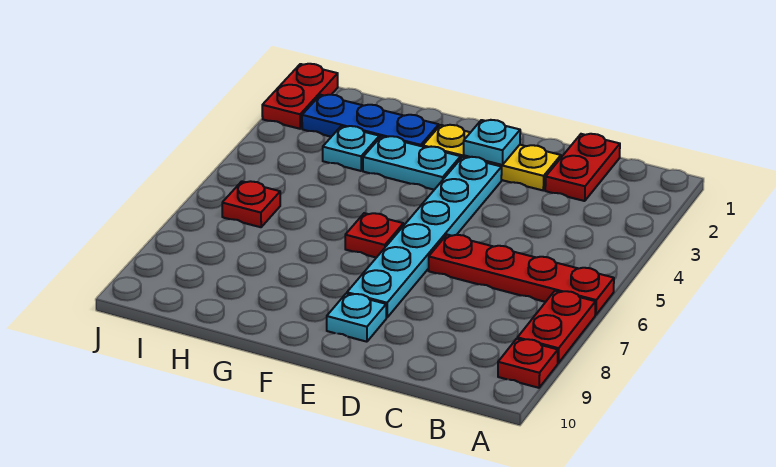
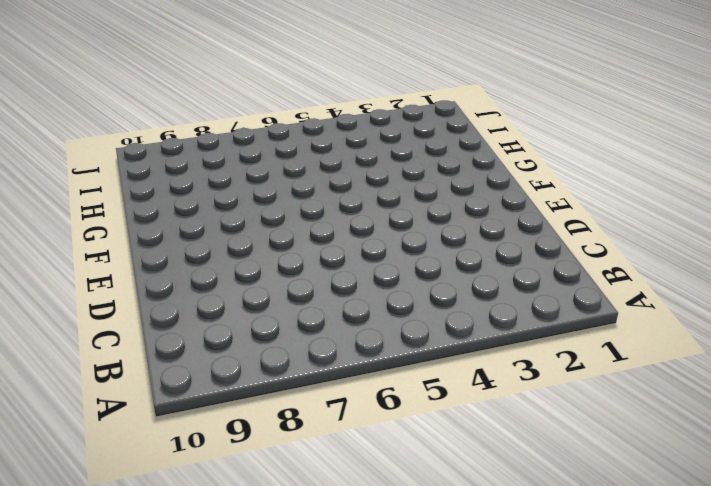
none -> red 1x4 plate [429,235,614,315]
none -> red 1x2 plate [518,291,595,363]
none -> red 1x1 plate [498,339,558,388]

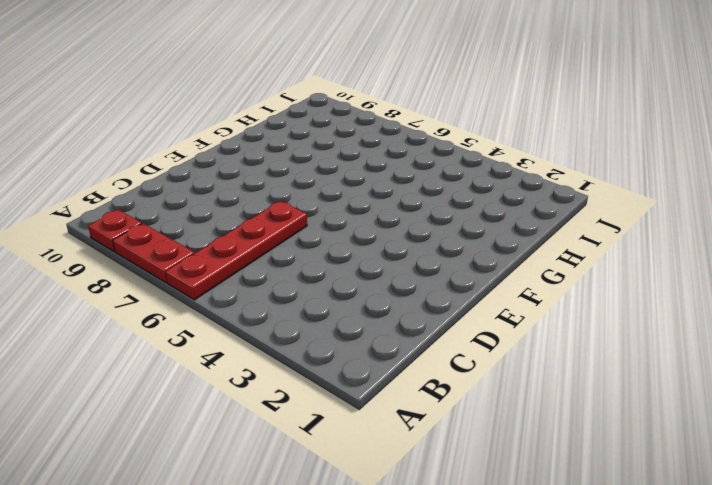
none -> red 1x2 plate [545,134,620,201]
none -> yellow 1x3 plate [423,125,561,190]
none -> cyan 1x6 plate [347,157,502,318]

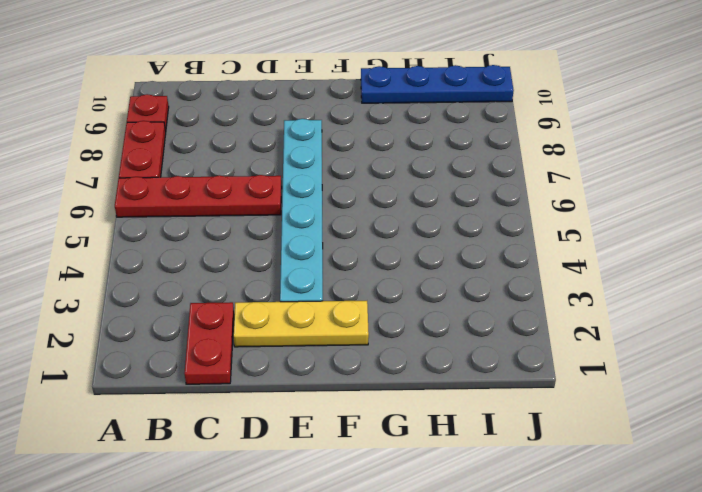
blue 1x4 plate [361,65,514,103] -> none
none -> cyan 1x1 plate [327,293,386,342]
none -> cyan 1x2 plate [363,136,461,190]
none -> red 1x1 plate [345,213,403,258]

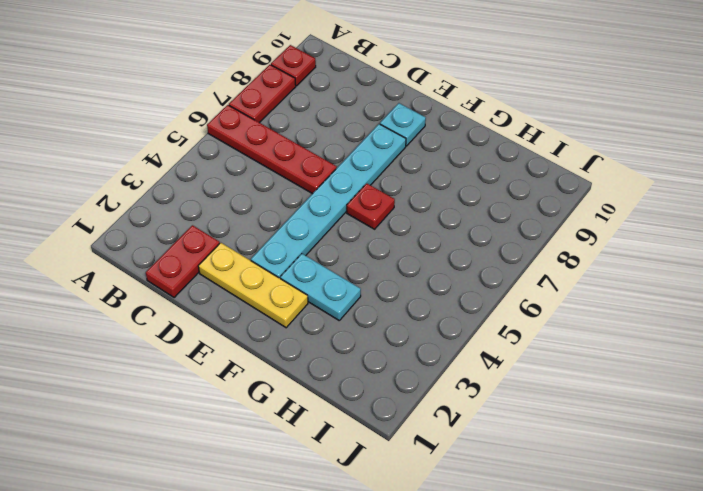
none -> blue 1x3 plate [302,95,439,146]
none -> cyan 1x1 plate [323,126,379,171]
none -> red 1x1 plate [222,181,280,227]

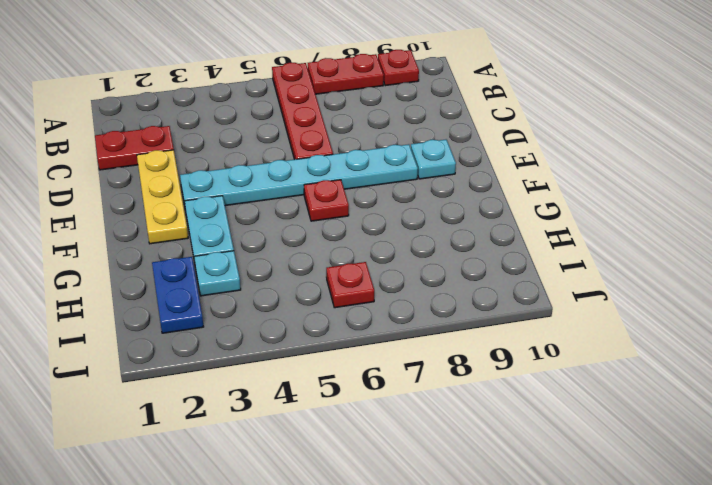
blue 1x2 plate [152,257,204,333] -> blue 1x3 plate [302,95,439,146]
none -> red 1x2 plate [262,64,338,129]
none -> cyan 1x1 plate [464,120,520,165]

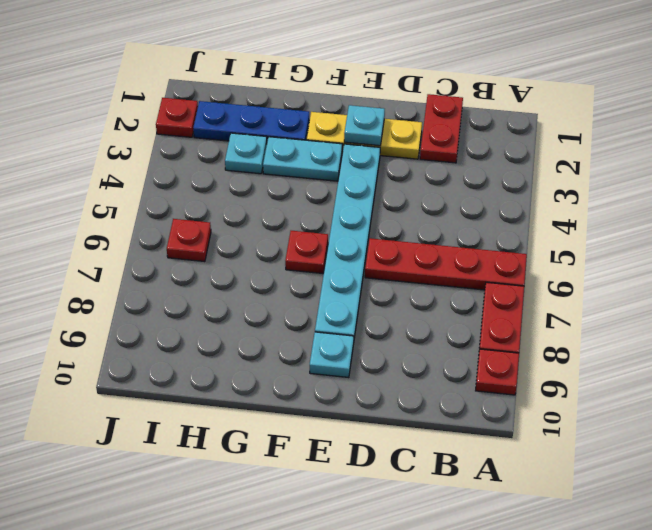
red 1x1 plate [156,98,198,137] -> red 1x2 plate [262,64,338,129]

